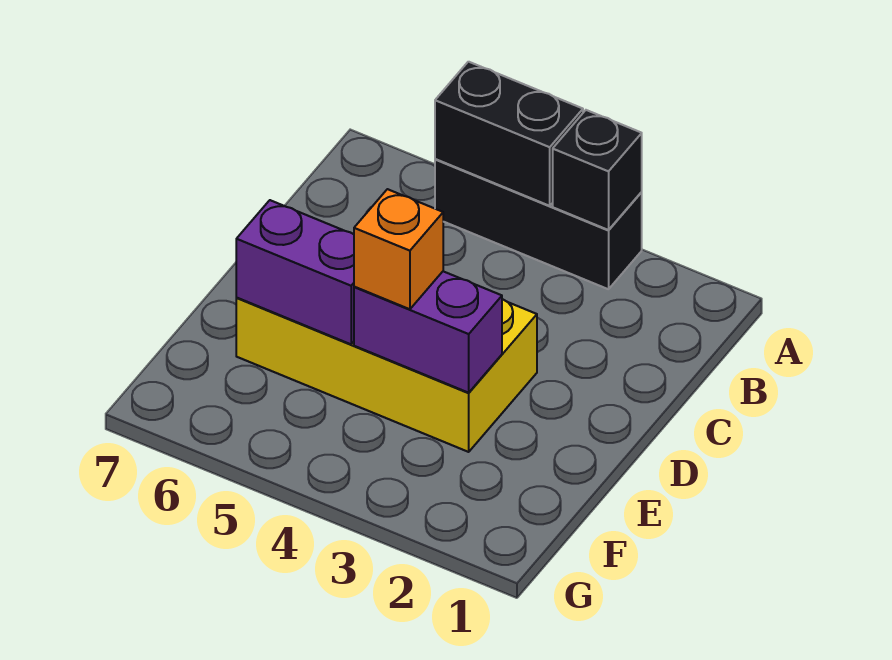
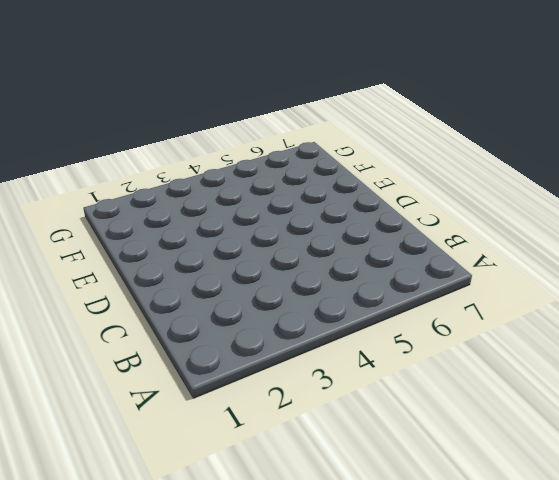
none -> black 1x3 brick [435,159,642,289]
none -> yellow 2x4 brick [236,298,537,452]

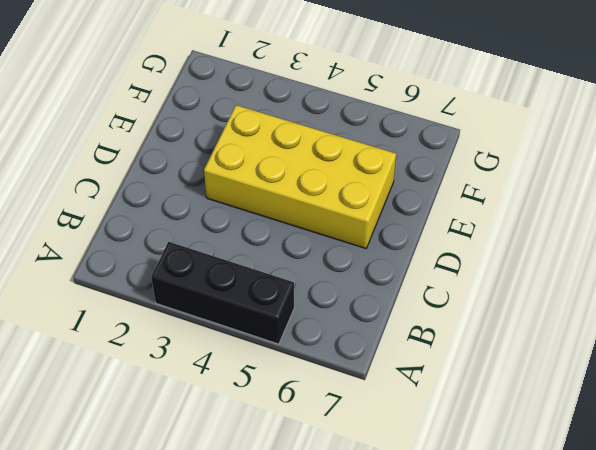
none -> black 1x1 brick [553,110,642,230]
none -> black 1x2 brick [435,62,583,206]

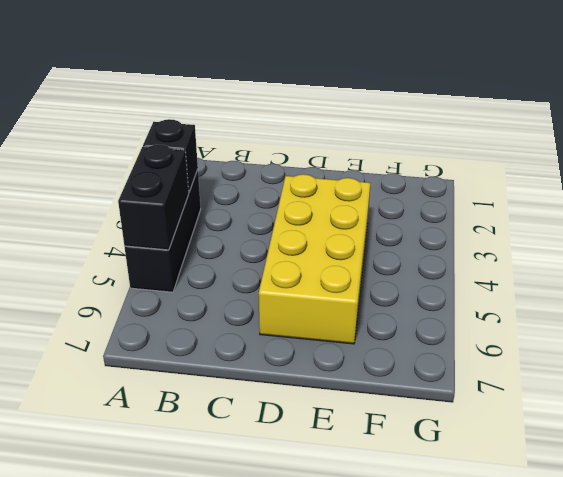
none -> purple 1x2 brick [354,271,502,393]
none -> purple 1x2 brick [236,200,354,344]

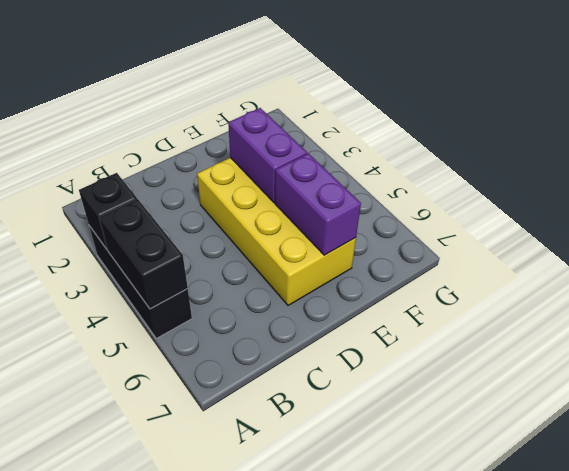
none -> orange 1x1 brick [354,189,443,309]

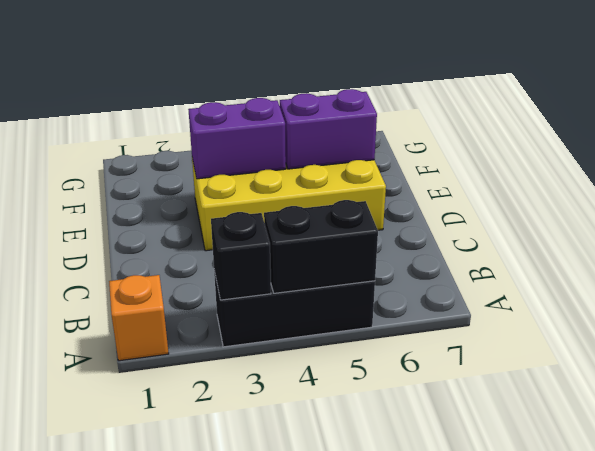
orange 1x1 brick [109,275,169,361] -> orange 1x1 brick moved to [354,189,443,309]

